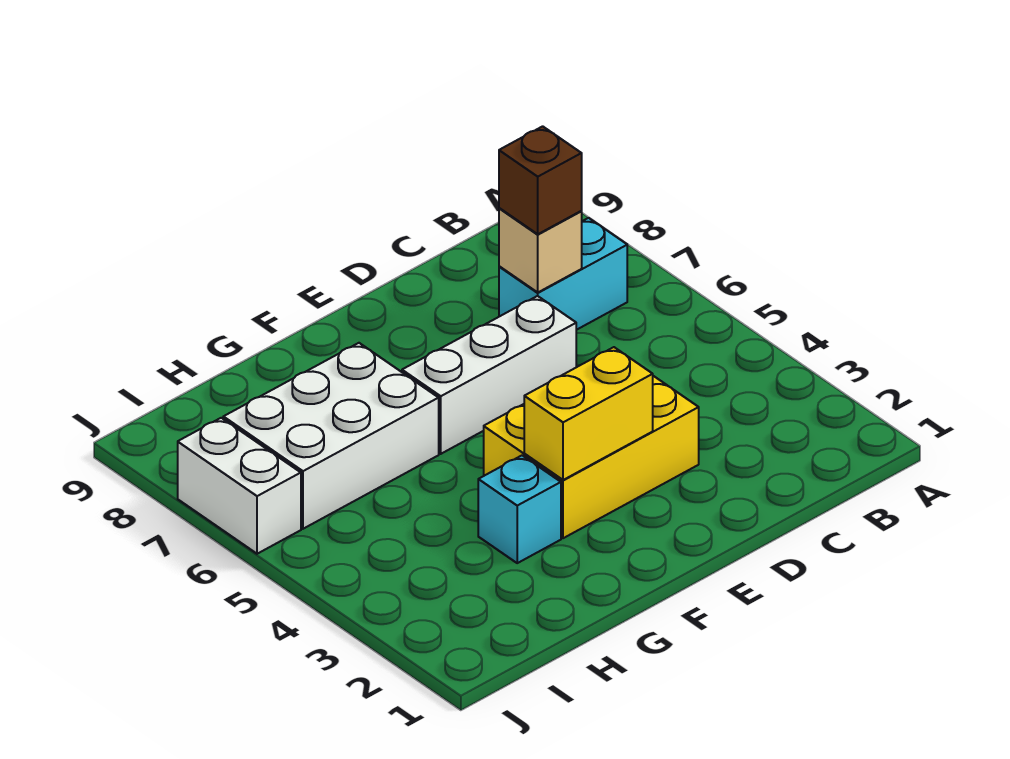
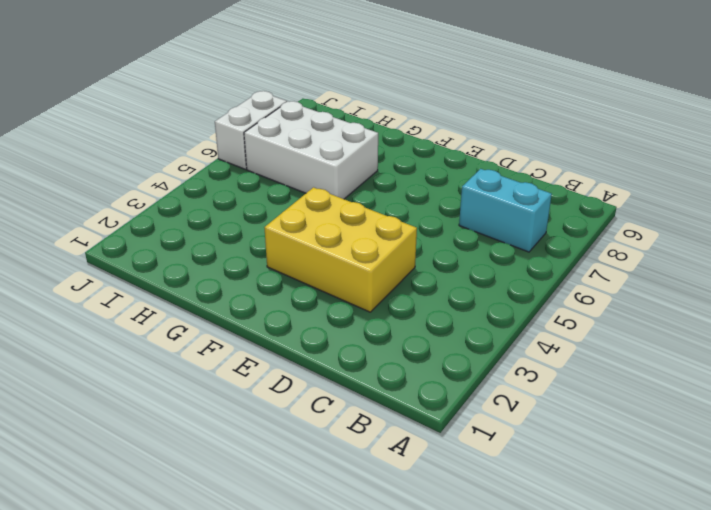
none -> white 1x3 brick [402,296,576,454]
none -> cyan 1x1 brick [478,455,561,563]

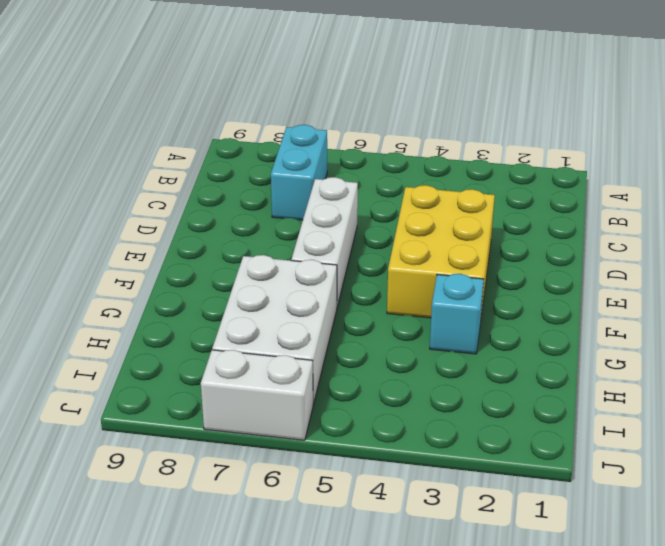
none -> tan 1x1 brick [499,208,582,292]
none -> yellow 1x2 brick [524,347,653,480]

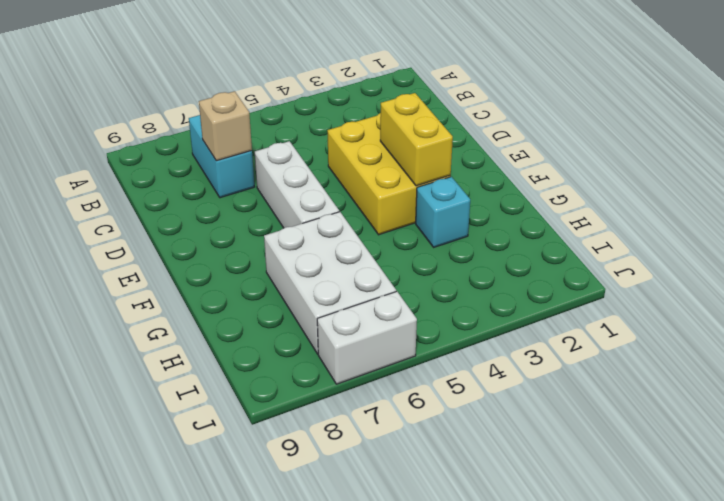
none -> brown 1x1 brick [499,126,582,234]

